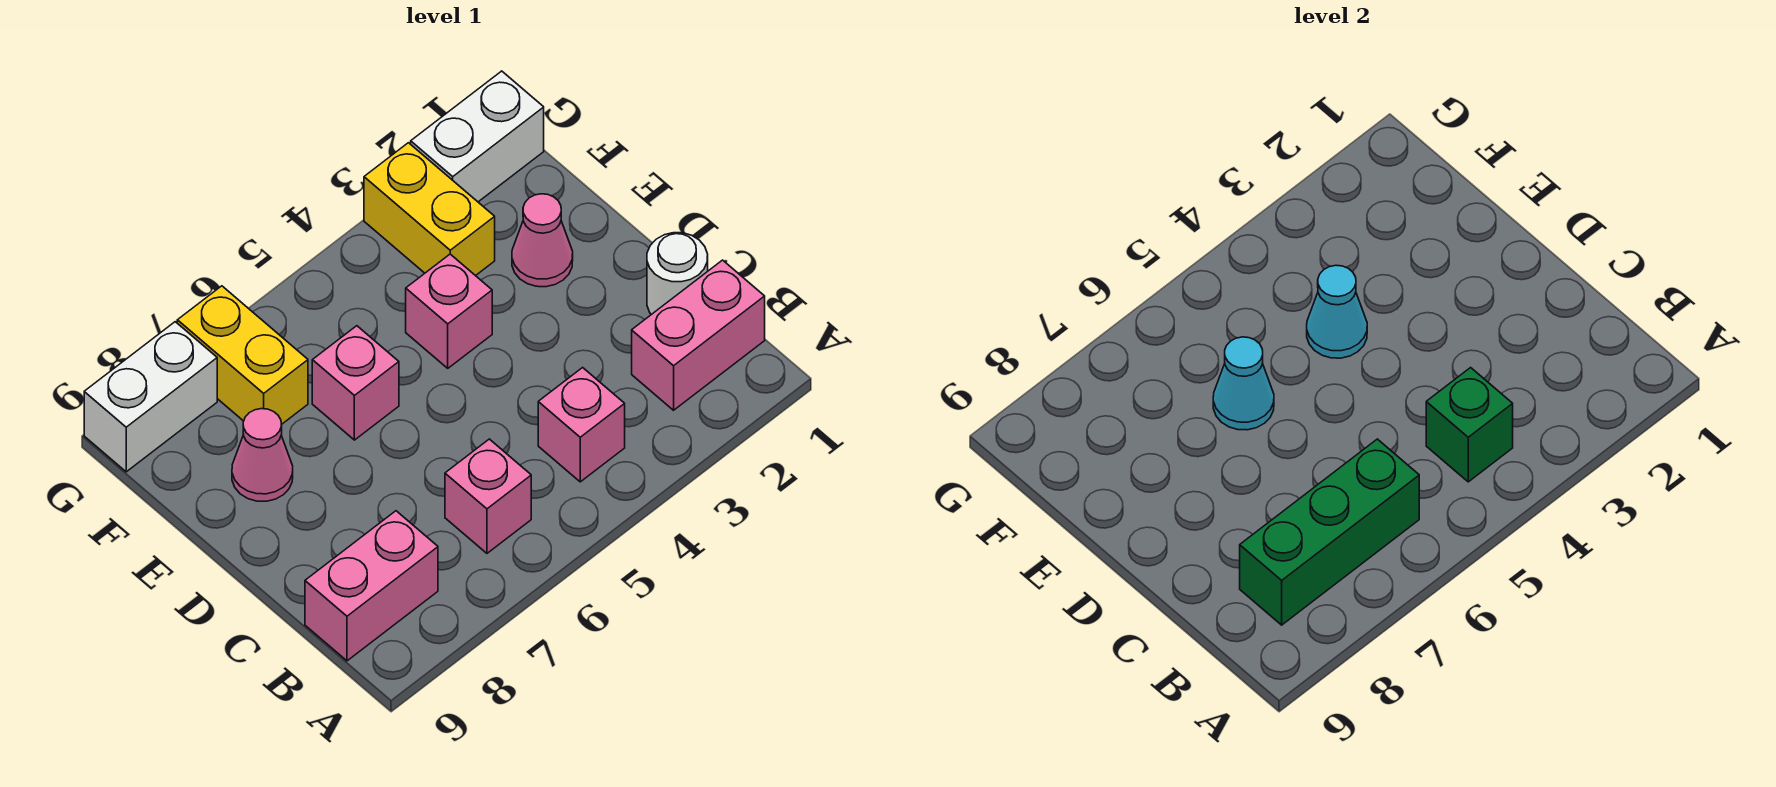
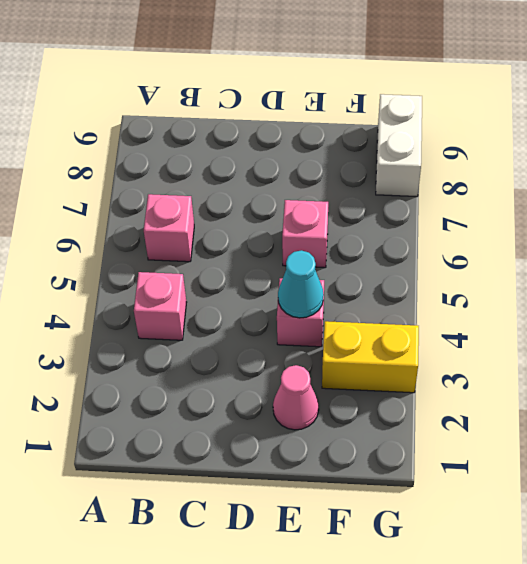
none -> pink 1x2 brick [632,260,765,410]
none -> pink 1x2 brick [305,511,438,661]
none -> white 1x1 round brick [647,233,708,315]

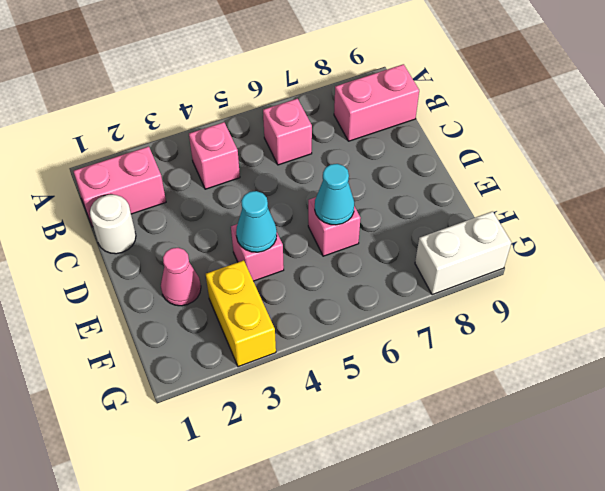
none -> pink 1x1 cone [232,409,293,501]
none -> yellow 1x2 brick [177,286,308,425]
none -> white 1x2 brick [411,71,544,202]

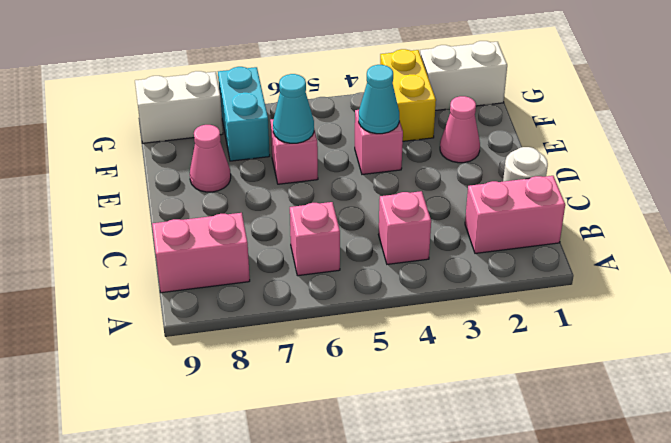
cyan 1x2 brick [218,67,270,161] -> yellow 1x2 brick [177,286,308,425]
none -> green 1x1 brick [1426,368,1513,482]
none -> green 1x3 brick [1240,439,1419,625]

